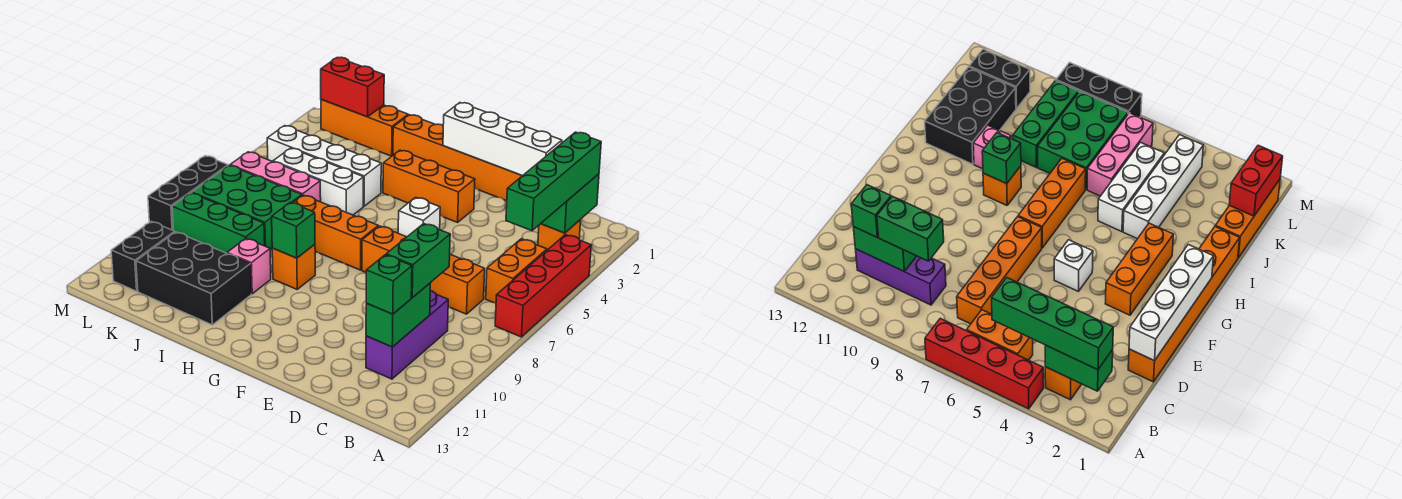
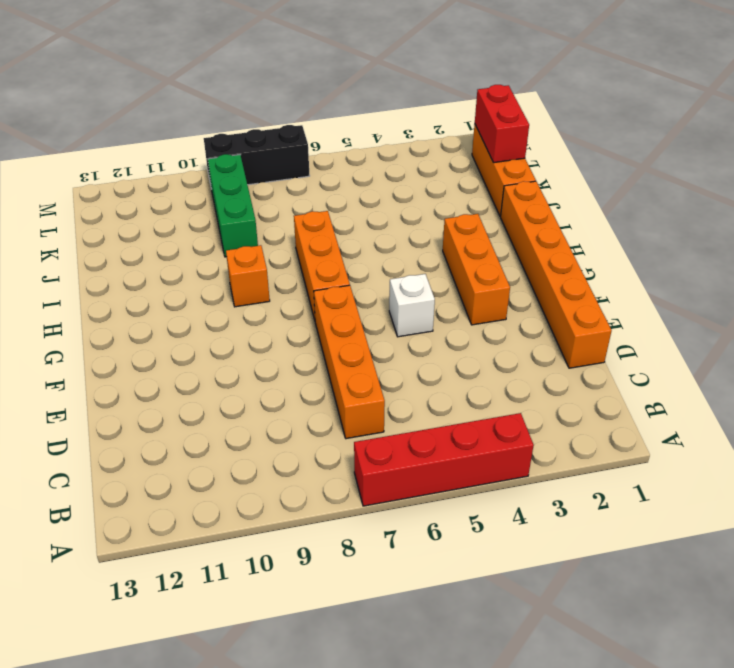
none -> orange 1x1 brick [538,220,581,250]
none -> orange 1x2 brick [486,239,547,303]
none -> purple 1x3 brick [366,291,448,379]

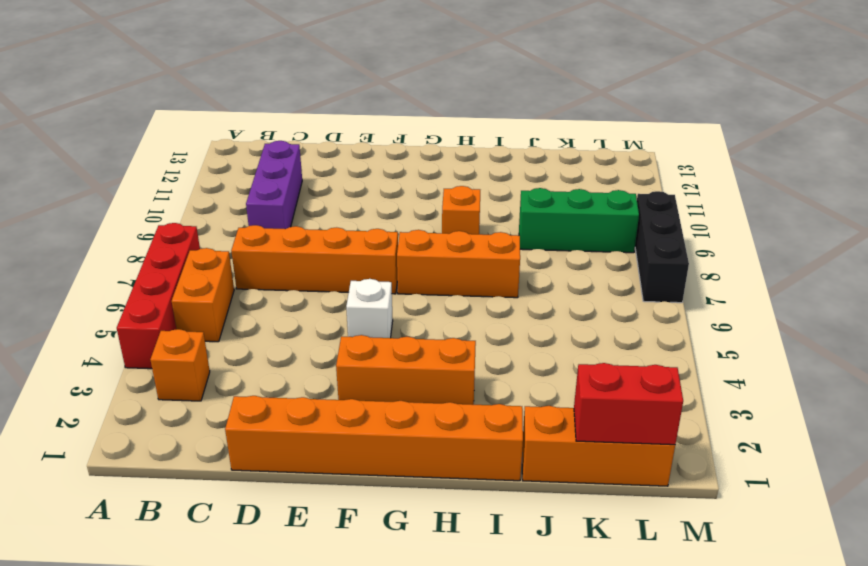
none -> white 1x4 brick [267,126,381,206]
none -> white 1x3 brick [273,148,364,215]
none -> pink 1x1 brick [227,239,271,294]

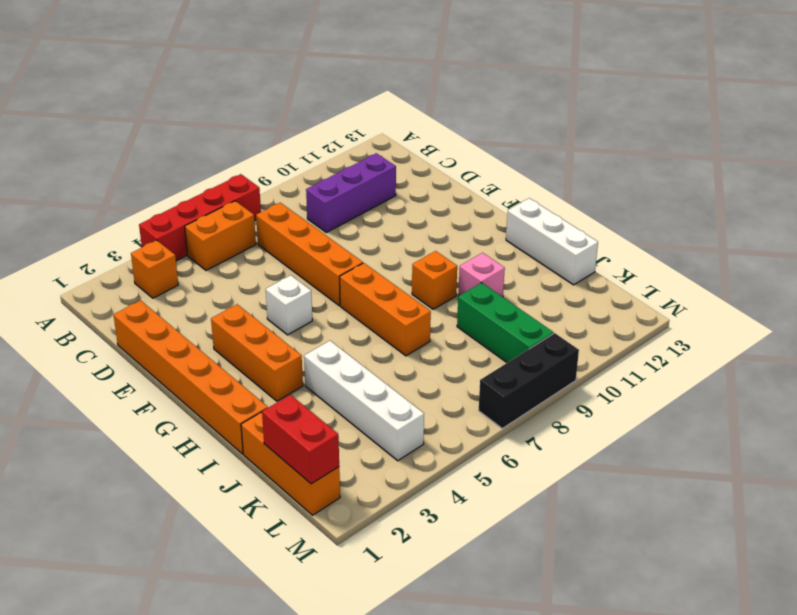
white 1x3 brick [506,198,598,285] -> white 1x3 brick moved to [273,148,364,215]
none -> black 2x3 brick [136,232,251,325]
none -> pink 1x3 brick [230,152,321,202]
none -> green 2x3 brick [192,165,302,250]

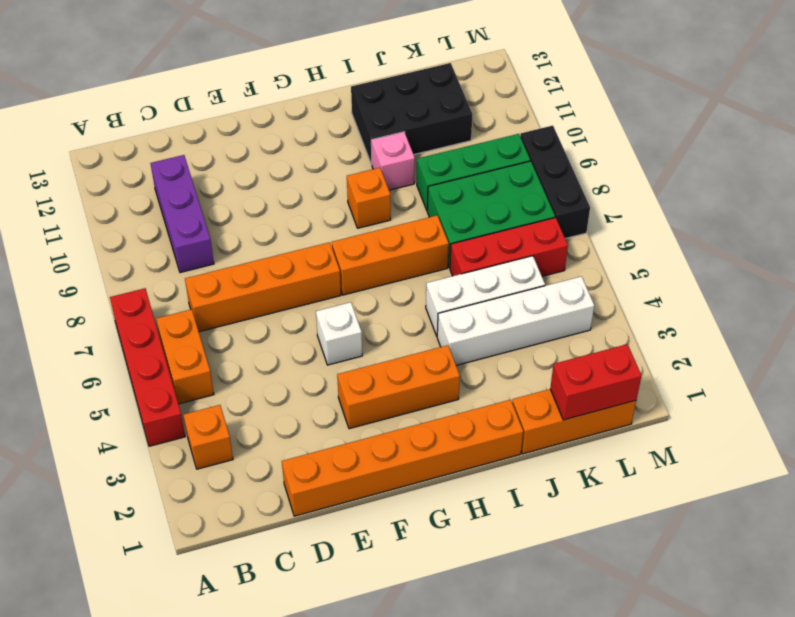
red 1x3 brick [450,218,568,276] -> pink 1x3 brick [230,152,321,202]
none -> black 1x2 brick [111,221,175,291]
none -> green 1x2 brick [541,174,599,233]
none -> green 1x2 brick [366,283,430,347]

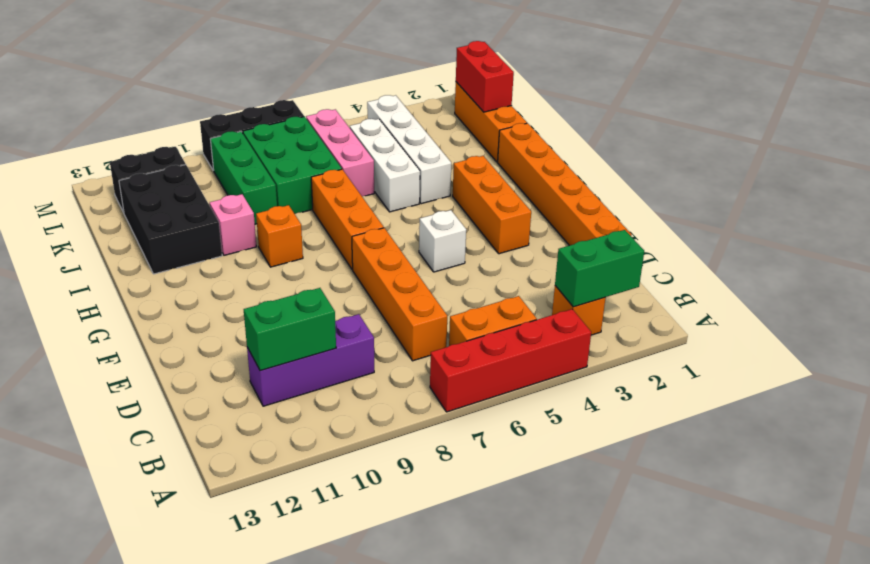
none -> white 1x4 brick [443,103,562,176]
none -> green 1x1 brick [272,202,315,258]
none -> green 1x4 brick [506,132,601,231]

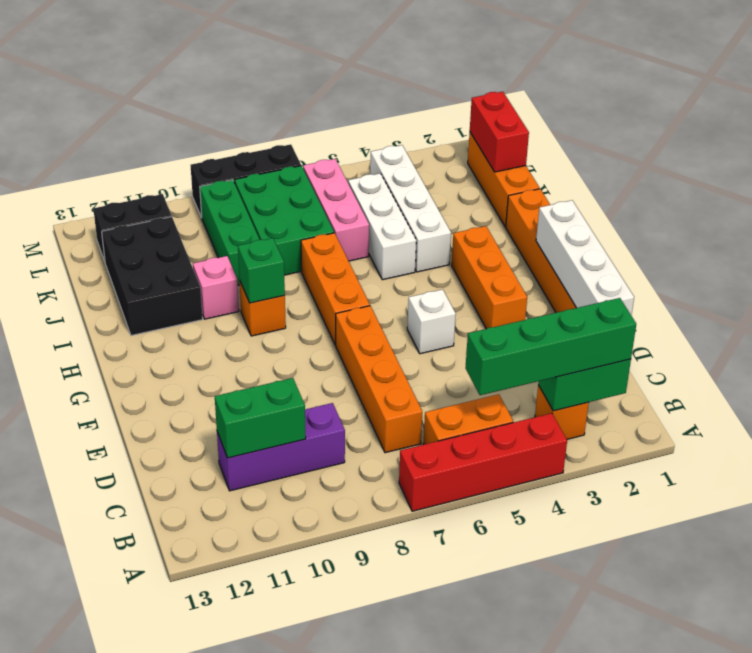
none -> green 1x2 brick [386,224,450,298]
none -> green 1x1 brick [366,255,412,314]

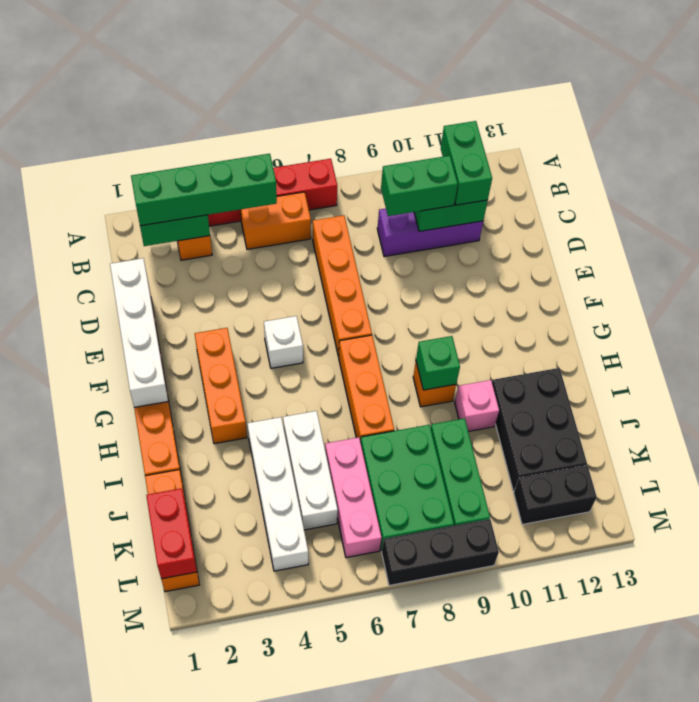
green 1x2 brick [441,121,492,205] -> green 1x1 brick [366,255,412,314]

